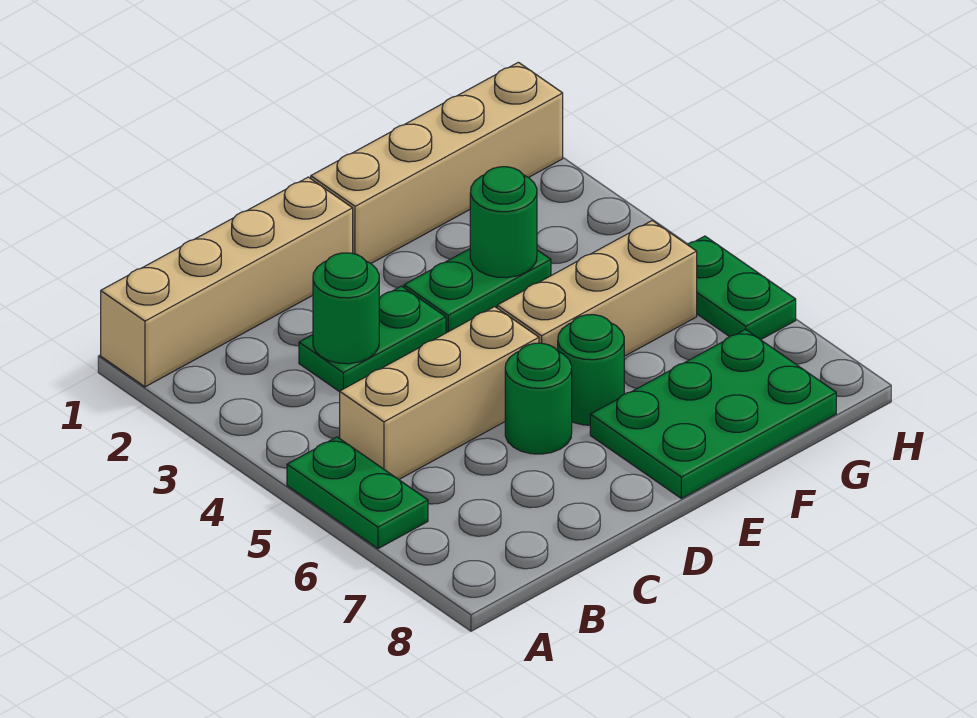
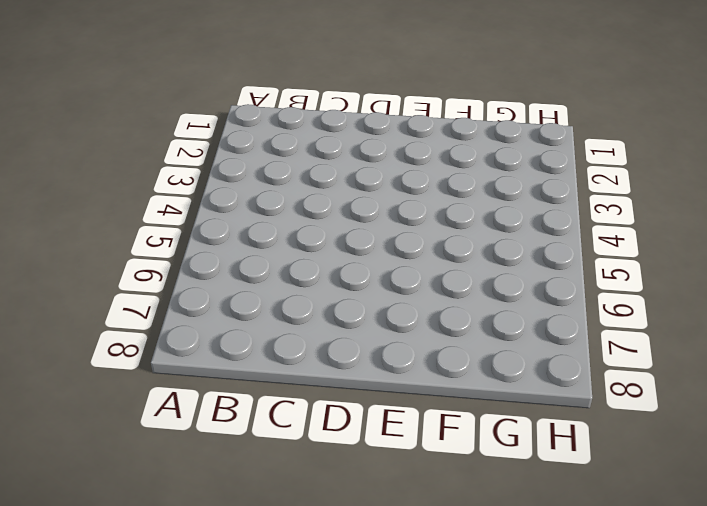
none -> tan 1x4 brick [101,177,353,387]
none -> green 1x2 plate [287,437,428,549]
none -> tan 1x3 brick [340,307,539,480]

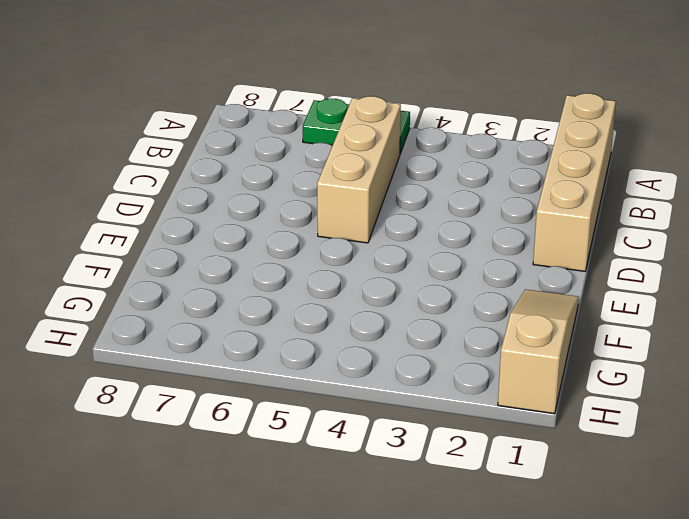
tan 1x3 slope [498,289,579,414] -> tan 1x4 brick [311,62,563,263]
none -> green 1x2 plate [299,286,446,392]
none -> green 1x1 round brick [505,343,572,454]
none -> green 1x2 plate [404,249,551,333]

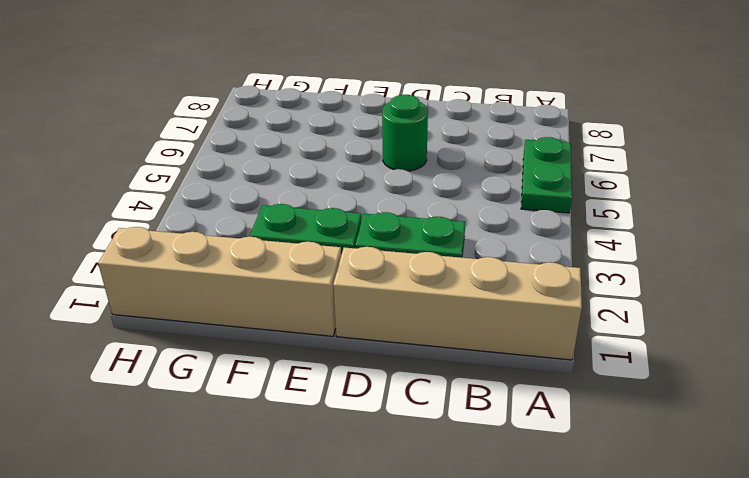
none -> tan 1x3 brick [340,307,539,480]
none -> tan 1x3 brick [497,221,697,356]
none -> green 1x1 round brick [558,315,624,425]

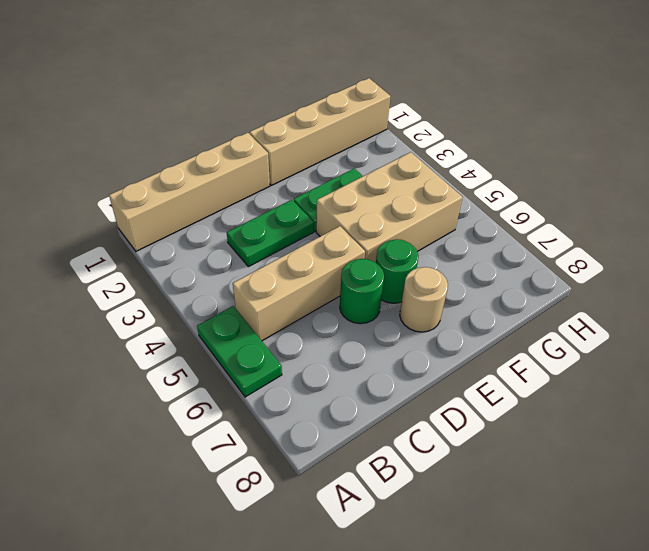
tan 2x3 brick [316,152,463,263] -> tan 1x3 brick [497,221,697,356]
tan 1x1 round brick [400,267,448,332] -> green 2x3 plate [590,329,836,498]
none -> green 1x2 plate [687,236,796,340]
none -> green 1x1 round brick [313,253,379,364]
none -> green 1x1 round brick [470,167,537,278]

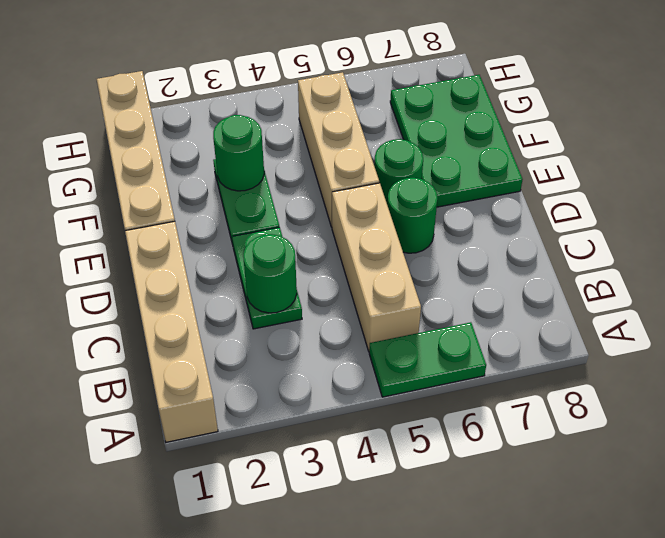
none -> green 1x2 plate [687,236,796,340]

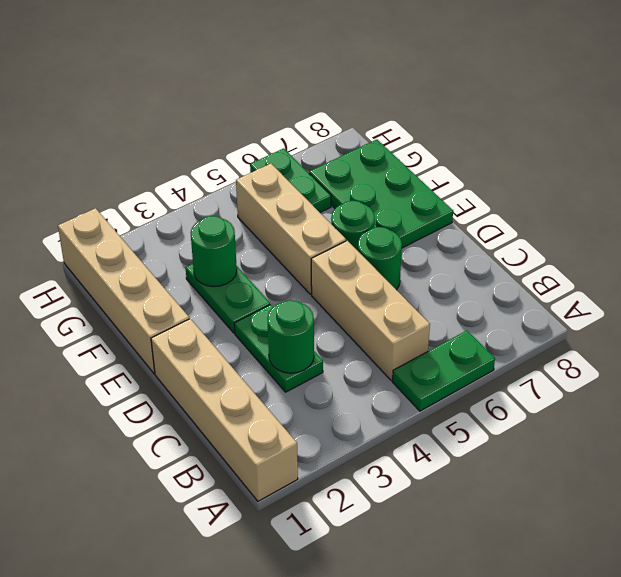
green 1x2 plate [250,148,331,212] -> green 1x2 plate turned to [687,236,796,340]

